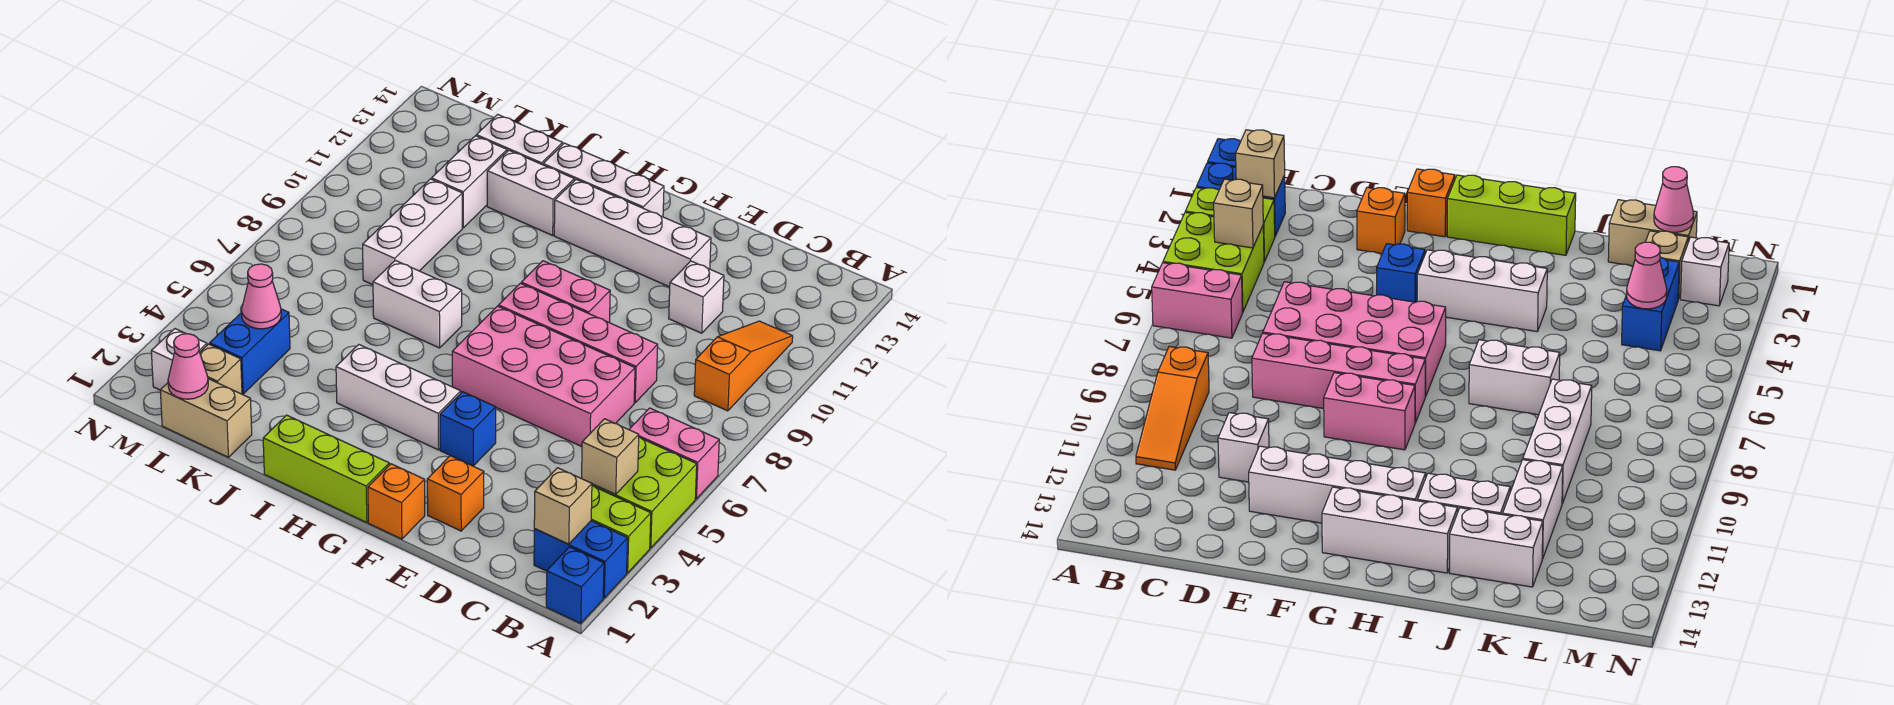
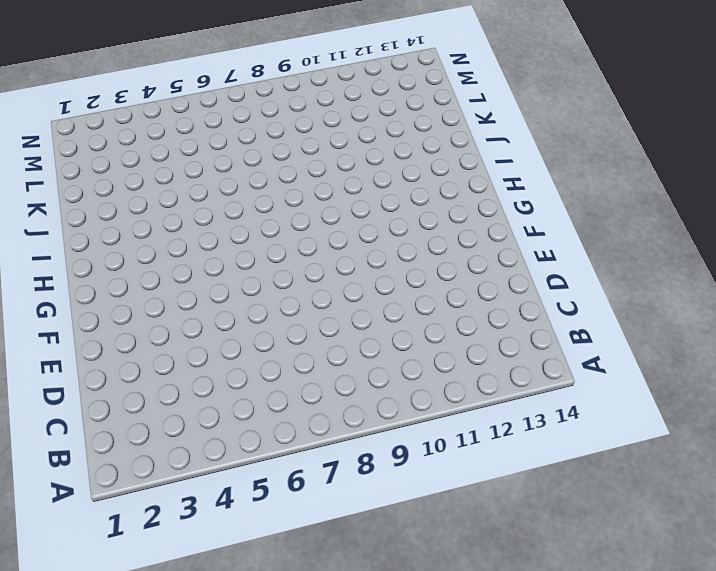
none -> blue 1x1 brick [546,547,604,623]
none -> blue 1x2 brick [534,521,627,598]
none -> lime 1x2 brick [591,486,651,573]
none -> lime 2x2 brick [592,437,697,548]

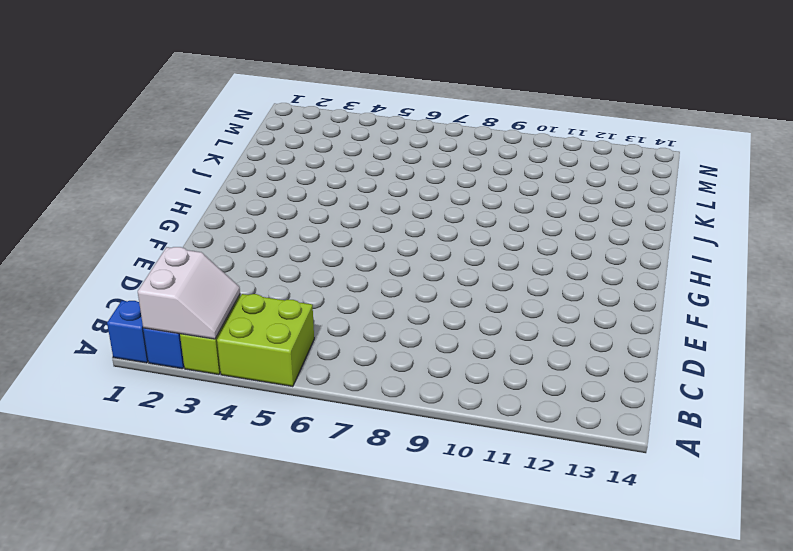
white 2x2 slope [138,247,240,339] -> tan 1x1 brick [534,468,592,544]
none -> pink 1x2 brick [629,408,719,499]
none -> orange 1x3 slope [694,321,793,411]
none -> pink 2x4 brick [452,306,635,447]
none -> pink 1x4 brick [499,283,658,403]

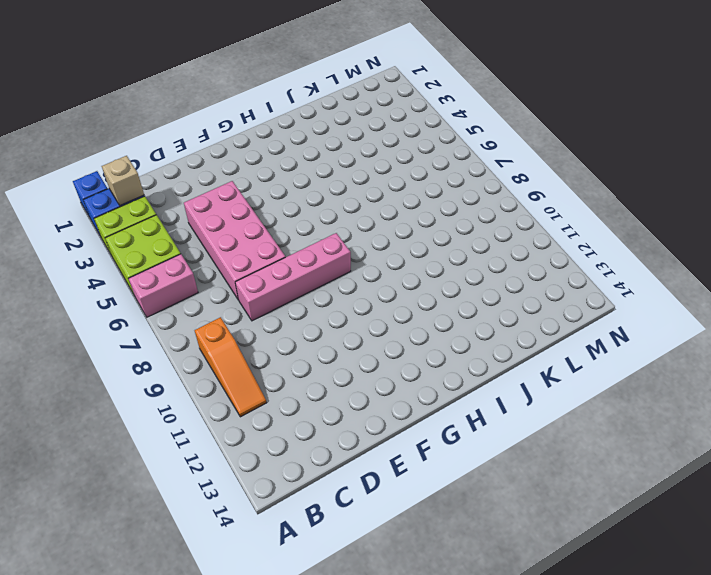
pink 2x4 brick [184,181,285,300] -> pink 2x4 brick turned to [452,306,635,447]
none -> white 1x1 brick [669,261,724,333]
none -> orange 1x1 brick [427,456,484,531]
none -> white 1x4 brick [554,180,711,287]
none -> orange 1x1 brick [368,464,425,539]

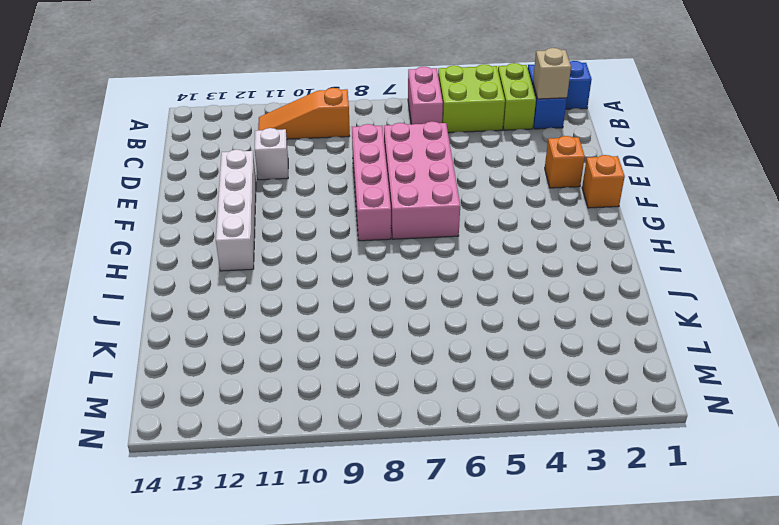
none -> blue 1x1 brick [440,392,496,466]
none -> pink 1x2 brick [521,261,610,323]
none -> lime 1x3 brick [263,415,389,522]
none -> white 1x3 brick [336,345,461,450]

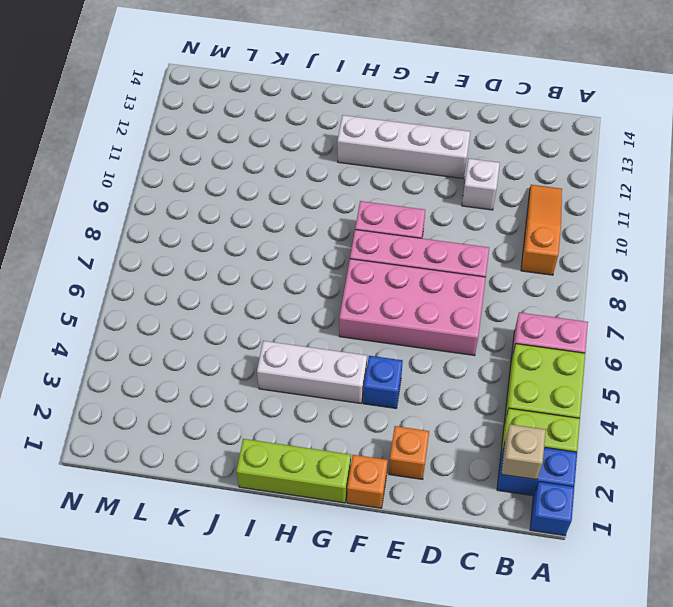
none -> white 1x3 brick [543,143,664,217]
none -> white 1x2 brick [373,260,462,348]
none -> white 1x2 brick [487,150,574,235]
none -> white 1x2 brick [476,114,563,165]

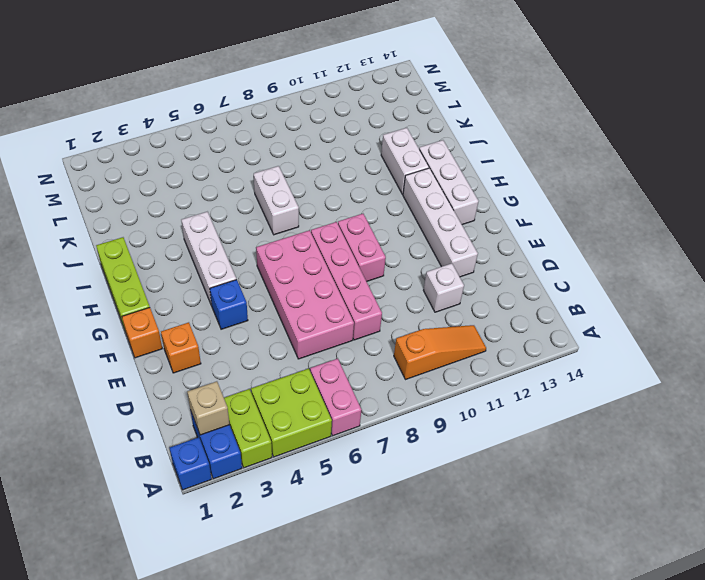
none -> white 1x2 brick [476,114,563,165]
none -> tan 1x2 brick [160,379,252,457]
none -> white 1x3 brick [363,179,462,285]
none -> white 1x2 brick [431,136,507,228]

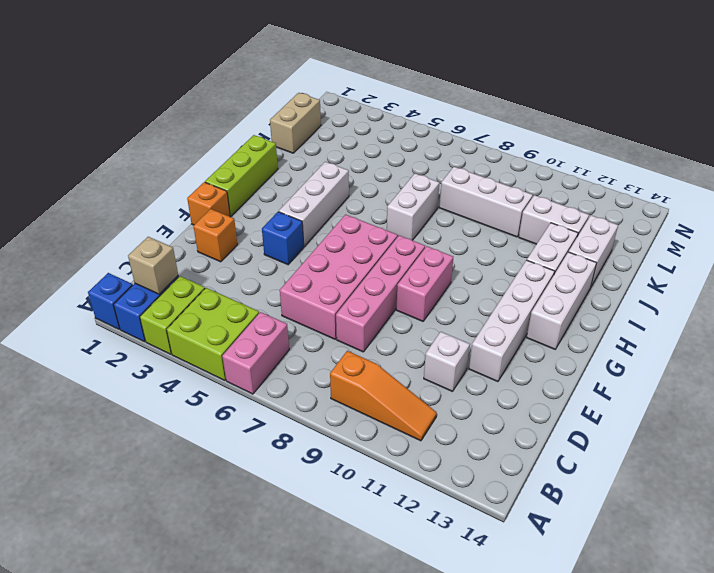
none -> tan 1x1 brick [200,344,242,394]
none -> blue 1x2 brick [210,309,290,394]
none -> white 1x1 brick [151,329,207,390]
none -> tan 1x1 brick [582,419,639,494]

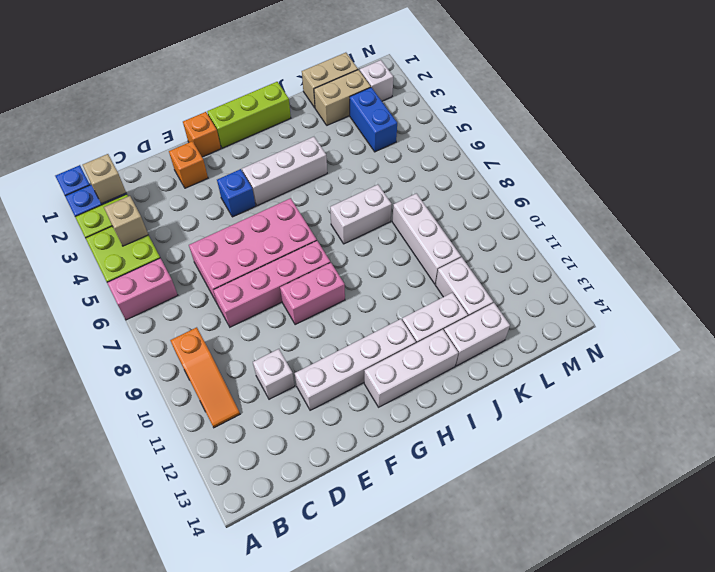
tan 1x2 brick [314,70,371,125] -> tan 1x1 brick [200,344,242,394]
none -> pink 1x1 cone [168,334,208,399]
none -> pink 1x1 cone [242,264,281,329]

